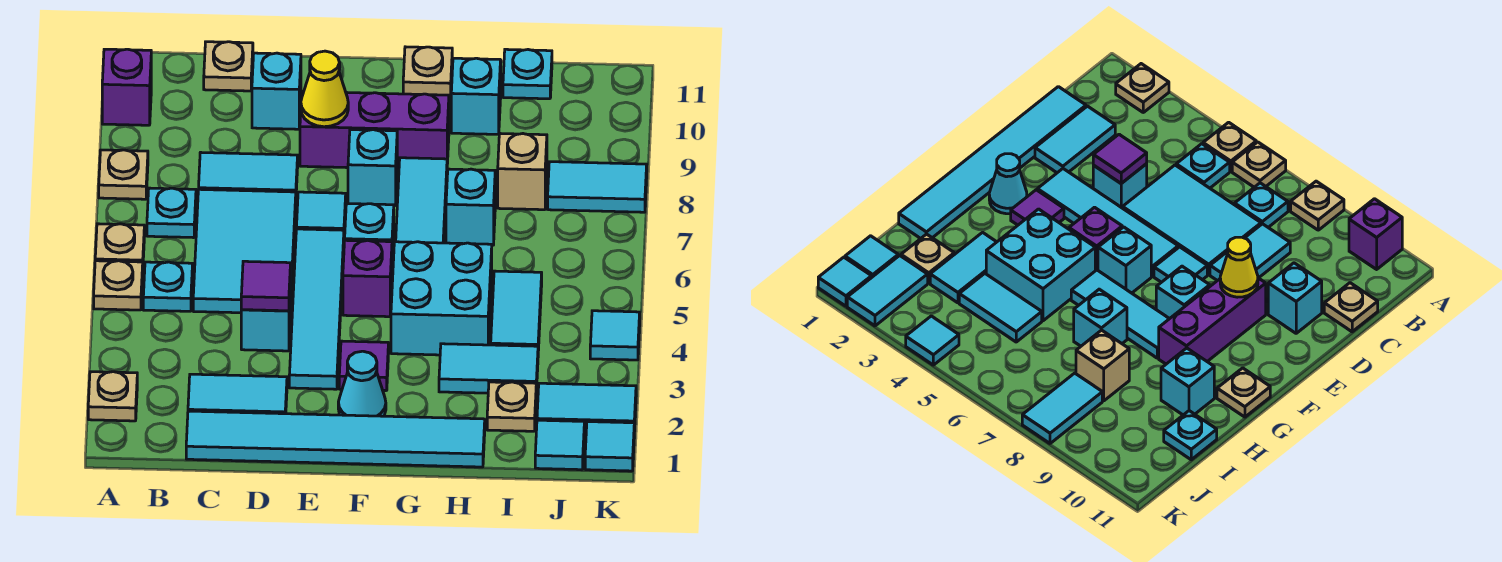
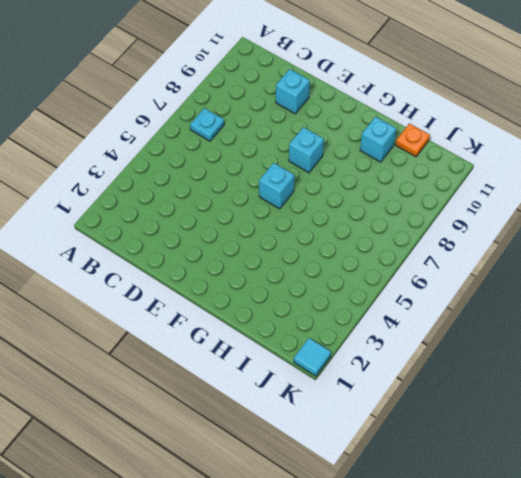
orange 1x1 plate [396,123,430,157] -> cyan 1x1 plate [503,49,552,99]
none -> tan 1x1 plate [88,372,137,421]
none -> tan 1x1 plate [94,261,143,310]
none -> tan 1x1 plate [95,224,144,262]
none -> tan 1x1 plate [99,150,148,199]

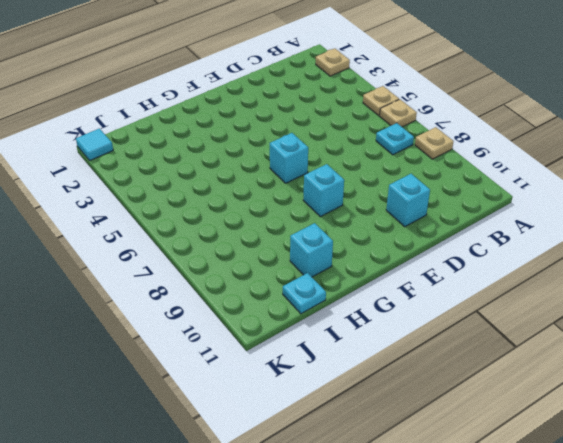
none -> purple 1x1 brick [102,49,151,125]
none -> cyan 1x1 plate [143,262,193,311]
none -> cyan 1x6 tile [186,411,485,467]
none -> cyan 1x2 tile [188,374,287,414]

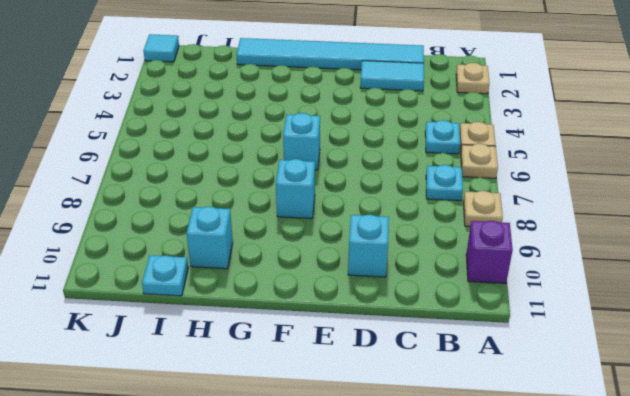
none -> cyan 2x3 tile [193,189,296,313]
none -> cyan 1x2 tile [199,153,298,192]
none -> tan 1x1 plate [204,42,253,91]
none -> cyan 1x1 brick [241,277,291,351]

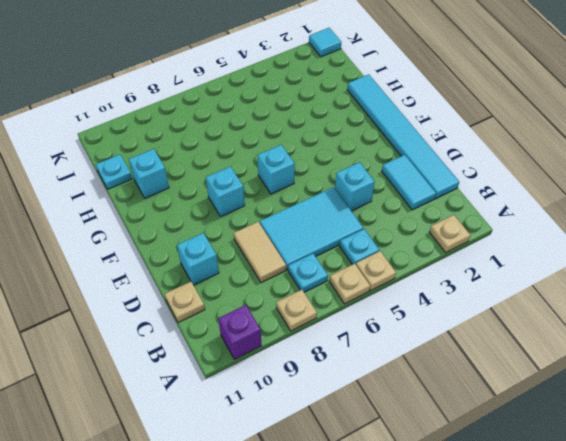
tan 1x2 tile [234,222,286,283] -> cyan 1x2 tile [199,153,298,192]
none -> cyan 1x4 tile [289,229,344,389]
none -> cyan 1x1 tile [296,192,346,230]
none -> purple 1x3 brick [300,91,449,169]
none -> cyan 1x1 cone [338,351,386,416]

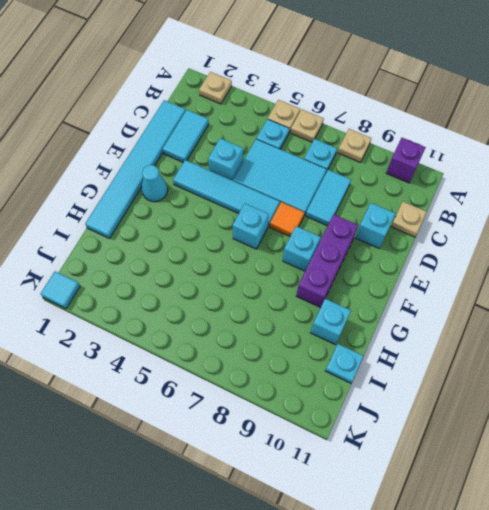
orange 1x1 tile [270,202,304,236] -> cyan 1x1 tile [296,192,346,230]
none -> purple 1x1 tile [339,341,388,391]
none -> purple 1x1 brick [343,240,392,317]
none -> cyan 2x2 brick [391,242,492,355]
none -> cyan 1x3 tile [396,158,447,243]

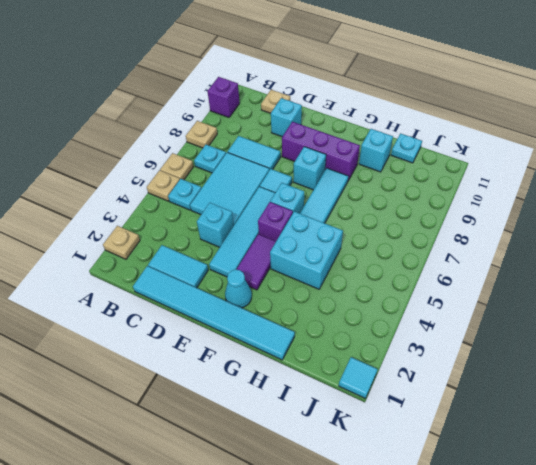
purple 1x2 tile [236,234,276,290] -> purple 1x1 tile [339,341,388,391]
none -> tan 1x1 plate [403,47,452,96]
none -> cyan 1x2 tile [439,344,538,393]
none -> cyan 1x1 brick [446,169,495,245]
none -> tan 1x1 plate [487,382,536,431]

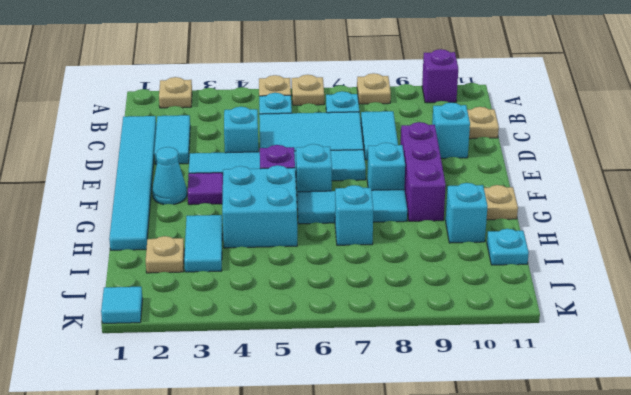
none -> cyan 1x2 tile [491,271,542,350]
none -> tan 1x1 brick [498,134,547,210]
none -> cyan 1x1 tile [535,420,584,470]
none -> cyan 1x2 tile [537,383,636,433]

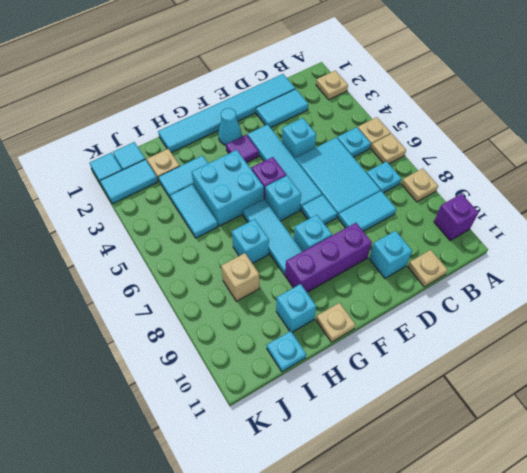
none -> cyan 1x2 tile [548,162,647,212]
none -> cyan 1x1 tile [590,311,640,360]
none -> purple 1x1 tile [241,261,291,311]
none -> yellow 1x1 cone [301,51,348,127]

